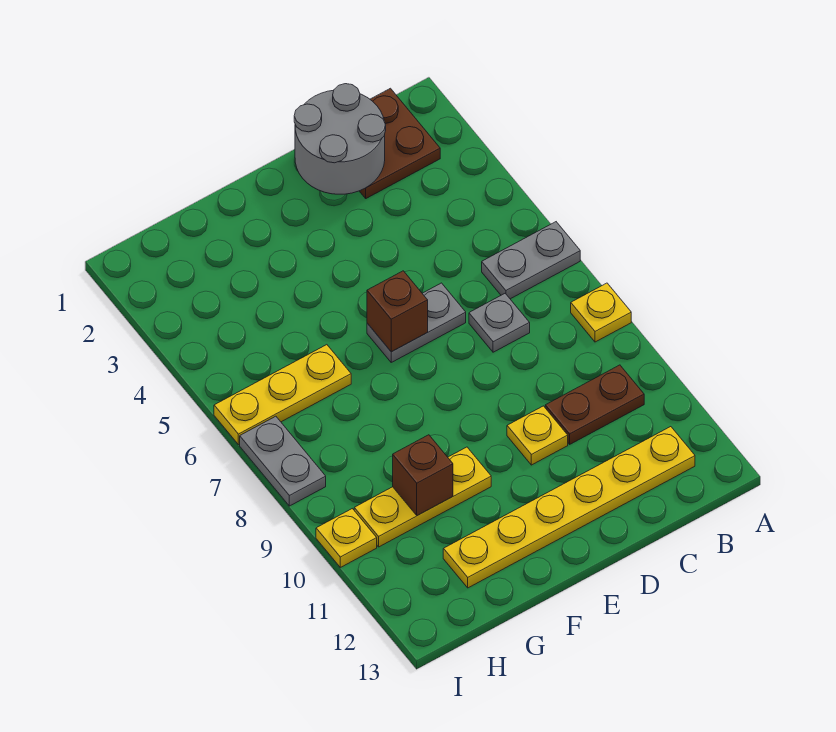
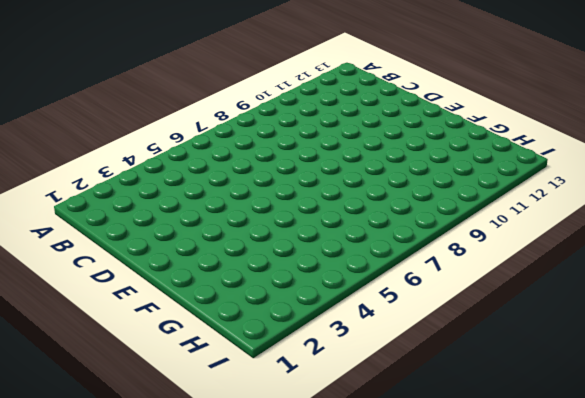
none -> grey 1x2 plate [482,222,580,299]
none -> yellow 1x1 plate [571,283,631,342]
none -> brown 2x2 plate [360,88,440,198]

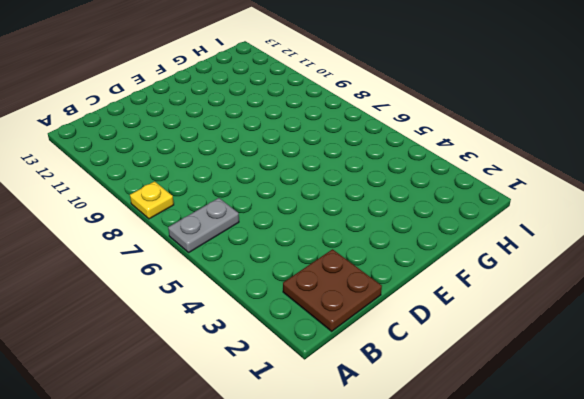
none -> brown 1x2 plate [545,365,644,444]
none -> yellow 1x6 plate [443,427,695,588]
none -> grey 1x1 plate [469,294,530,352]

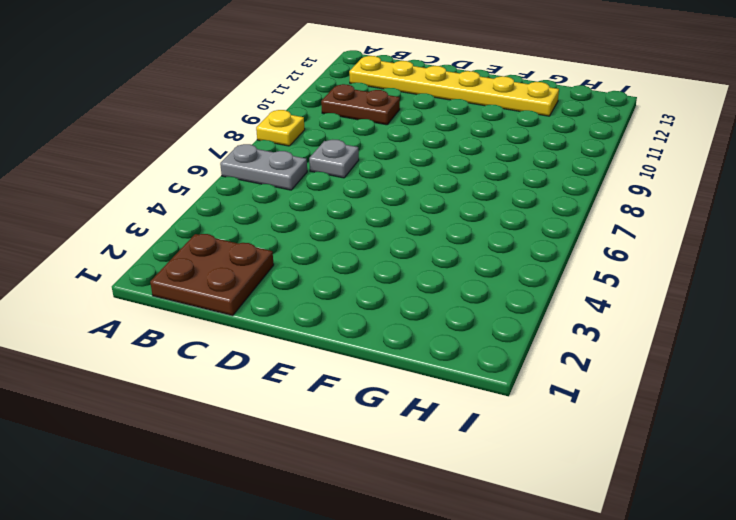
none -> grey 1x2 plate [367,283,466,362]
none -> yellow 1x1 plate [507,406,568,465]
none -> yellow 1x3 plate [354,447,491,547]

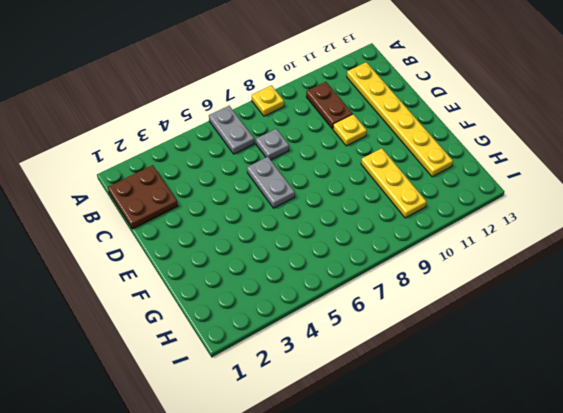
none -> yellow 1x3 plate [214,345,351,445]
none -> grey 1x2 plate [240,416,326,506]
none -> yellow 1x1 plate [316,509,377,567]

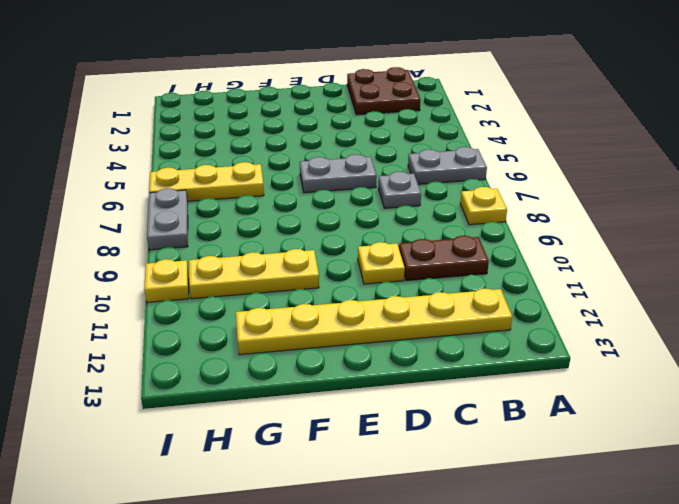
none -> grey 2x2 round brick [294,84,386,194]
none -> brown 1x1 brick [367,271,428,352]
none -> brown 1x1 brick [393,435,453,516]

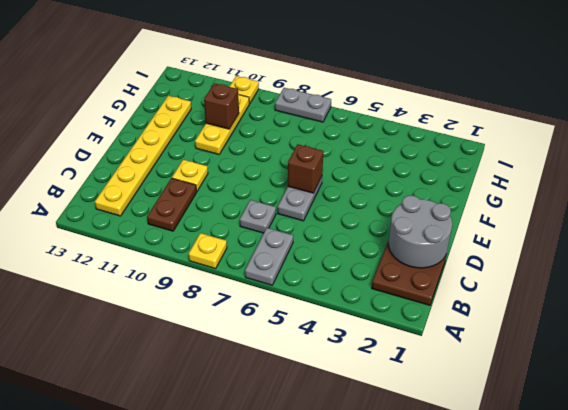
none -> yellow 1x3 plate [214,345,351,445]

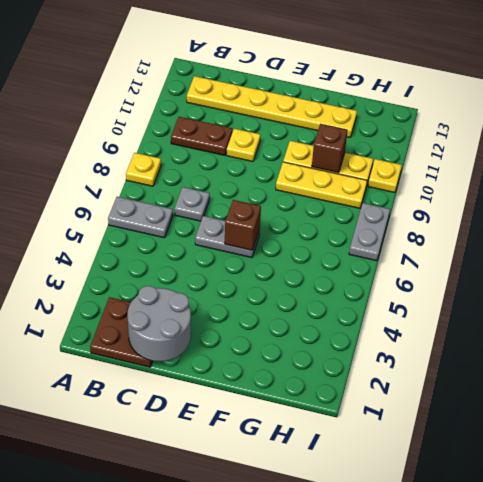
yellow 1x3 plate [276,162,367,208] -> yellow 1x3 plate moved to [214,345,351,445]

